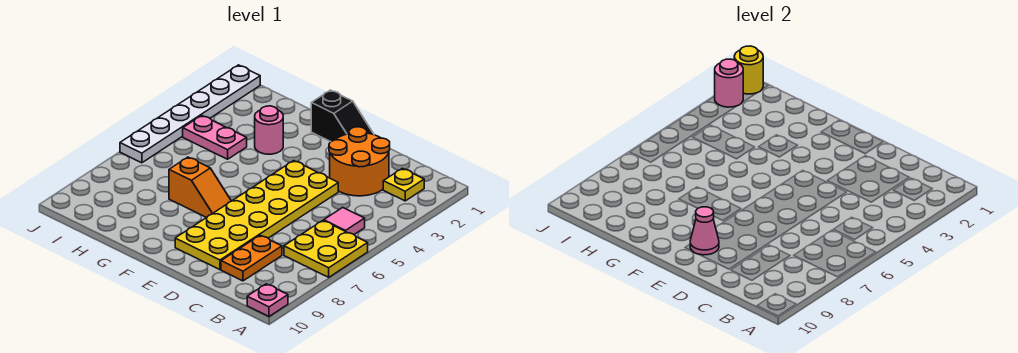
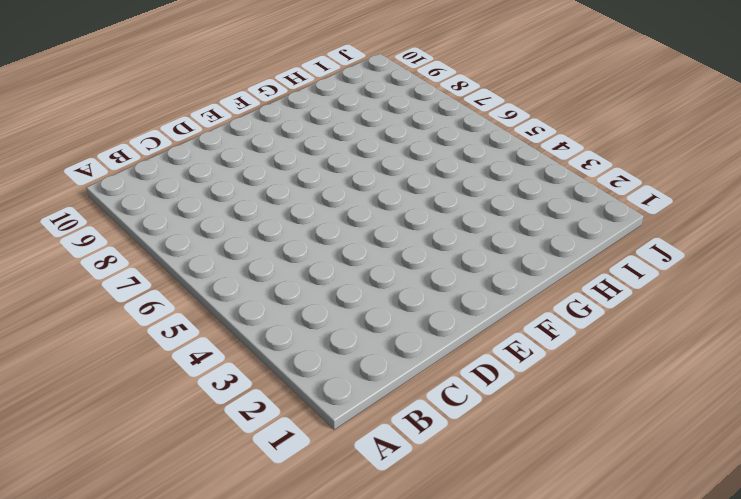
none -> yellow 2x2 plate [284,221,368,277]
none -> pink 1x1 plate [247,284,288,316]
none -> yellow 1x1 plate [383,168,424,201]

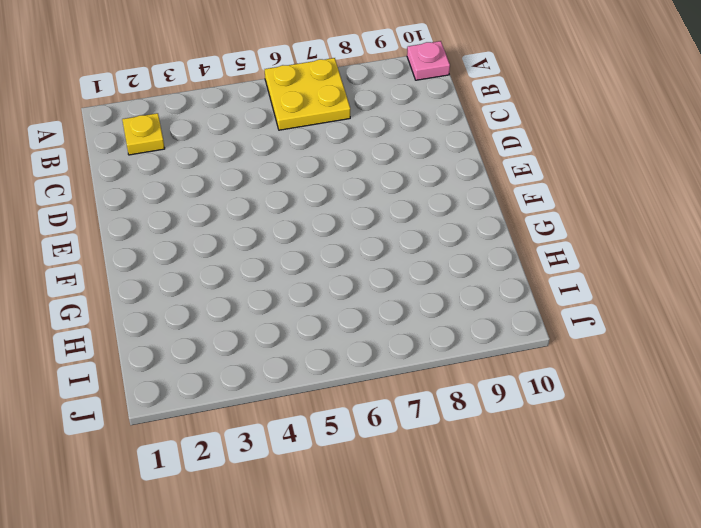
none -> pink 1x1 tile [324,207,365,234]
none -> orange 2x2 round brick [329,127,390,196]
none -> orange 1x2 plate [221,235,282,281]

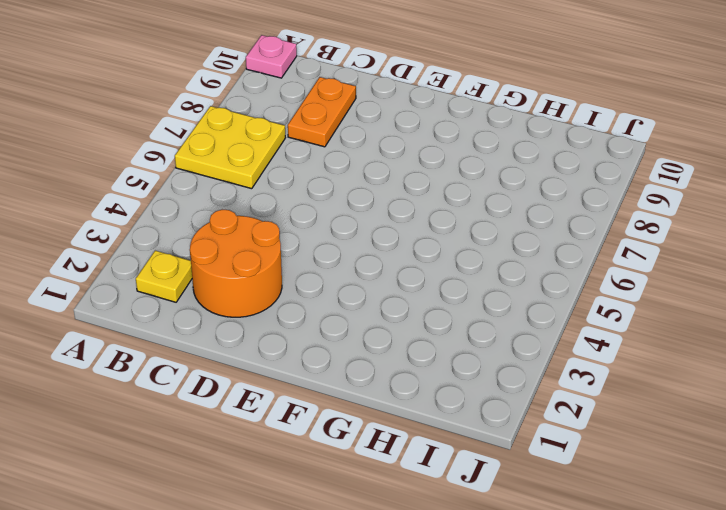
none -> pink 1x1 tile [324,207,365,234]
none -> yellow 2x6 plate [175,161,338,270]
none -> black 1x2 slope [311,90,374,142]

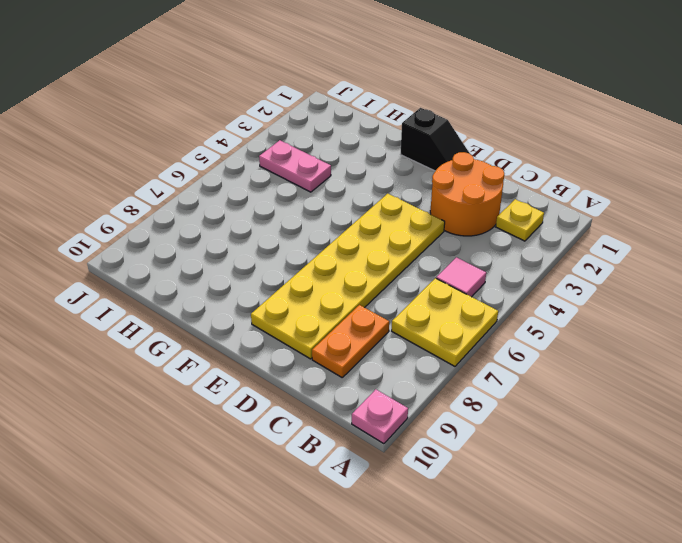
none -> orange 1x2 slope [169,157,231,218]
none -> pink 1x1 round brick [255,106,283,154]
none -> white 1x6 plate [120,65,260,163]

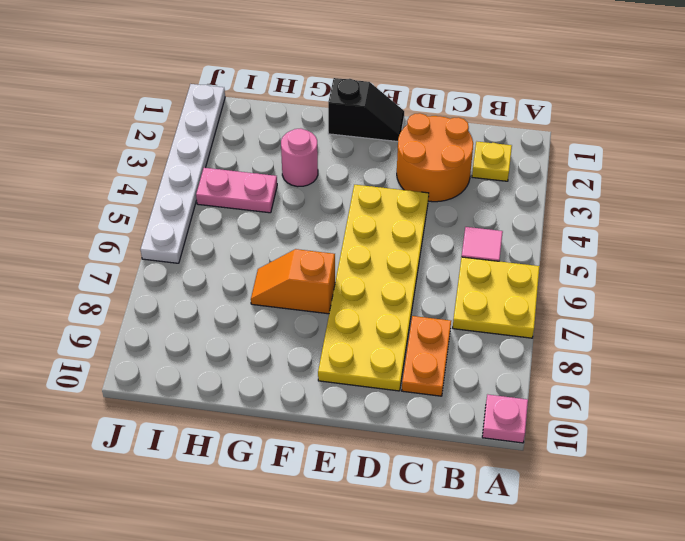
orange 1x2 slope [251,249,335,314] -> orange 1x2 slope turned to [169,157,231,218]
none -> pink 1x1 cone [690,207,719,255]
none -> yellow 1x1 round brick [734,46,763,94]
none -> pink 1x1 round brick [715,59,743,107]

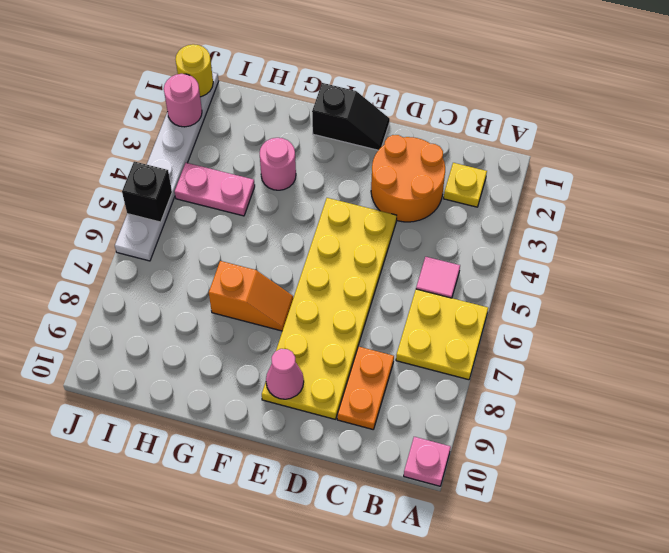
black 1x1 brick [122,162,172,222] -> none

